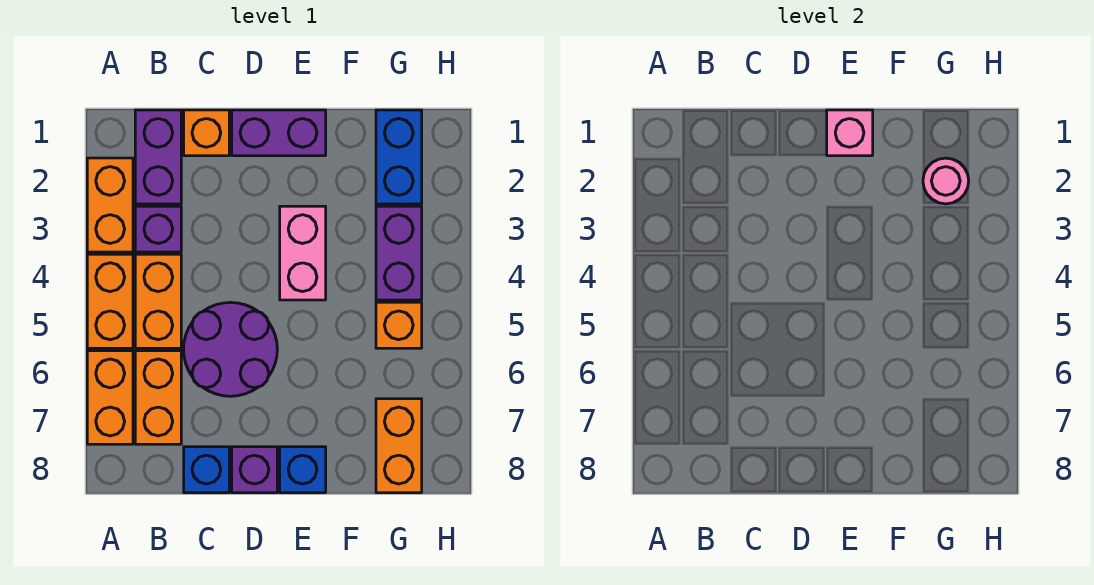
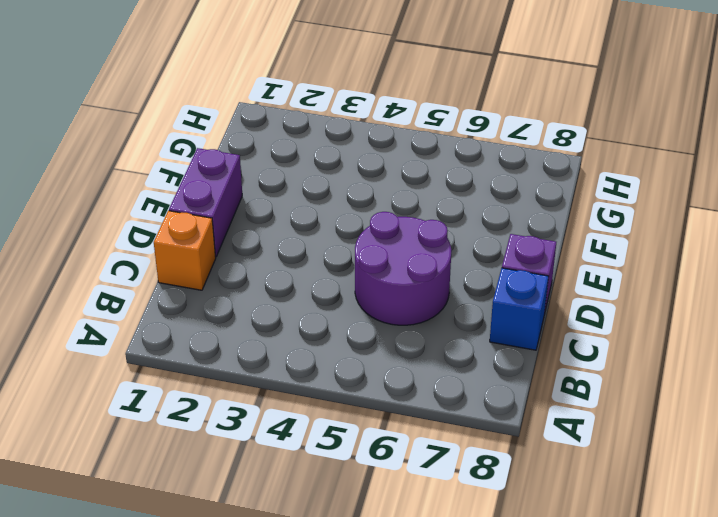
none -> orange 1x2 brick [87,158,133,252]
none -> orange 1x2 brick [87,254,133,348]
none -> orange 1x2 brick [87,351,133,444]

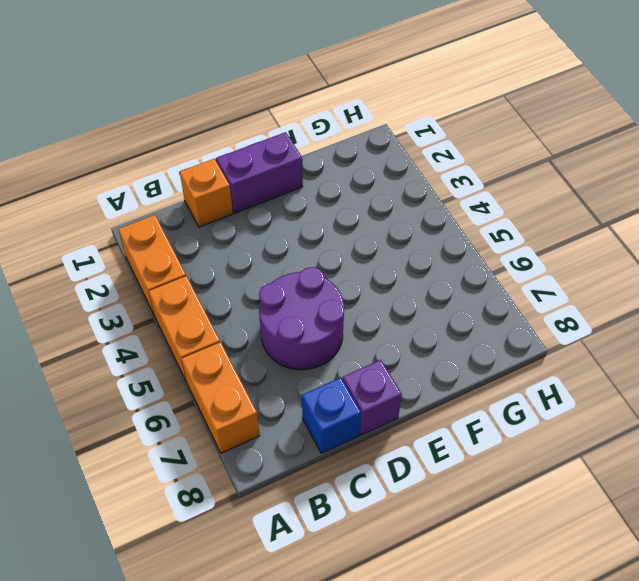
none -> purple 1x2 brick [135,110,181,204]
none -> purple 1x1 brick [135,206,181,252]
none -> orange 1x2 brick [135,254,181,348]

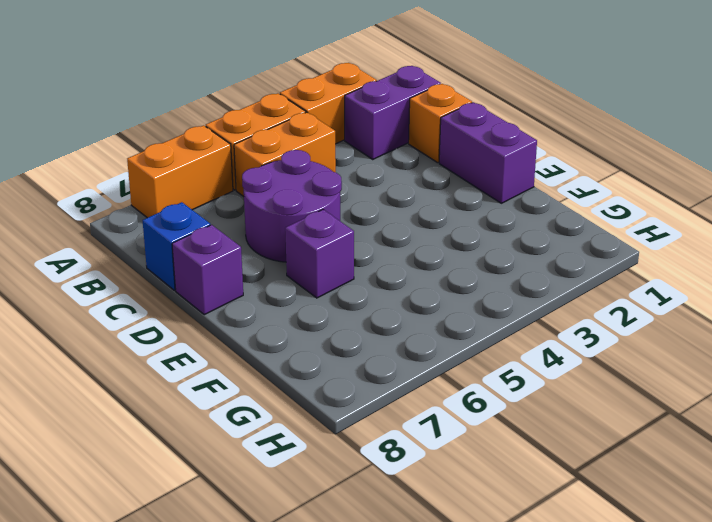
purple 1x1 brick [285,210,354,298] -> purple 1x1 brick moved to [135,206,181,252]
none -> orange 1x2 brick [135,351,181,444]
none -> pink 1x2 brick [280,206,326,300]
none -> blue 1x1 brick [280,447,326,493]

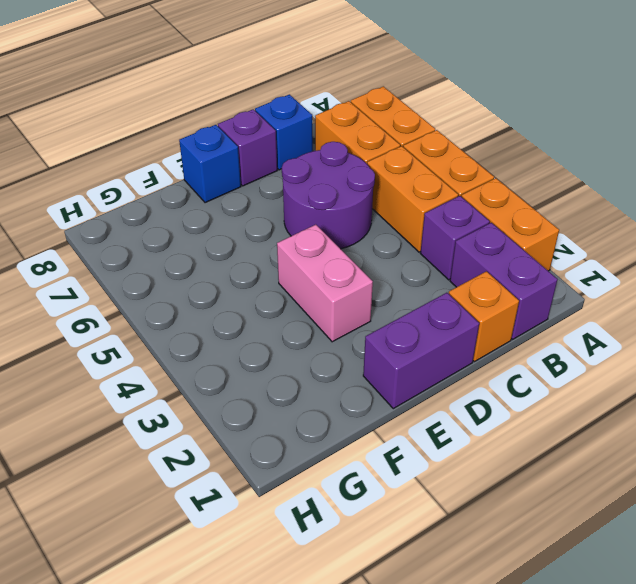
none -> blue 1x2 brick [376,110,422,204]
none -> purple 1x2 brick [376,206,422,300]
none -> orange 1x1 brick [376,302,422,348]

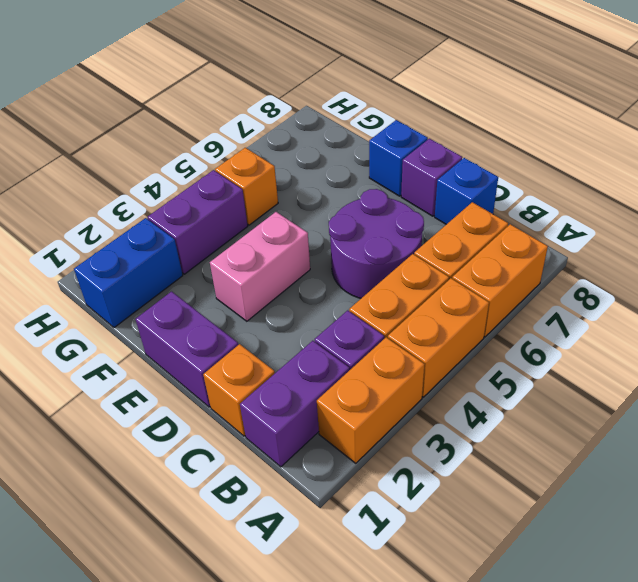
none -> orange 1x2 brick [376,399,422,493]
none -> pink 1x1 brick [827,110,873,156]
none -> pink 1x1 round brick [923,158,969,204]

